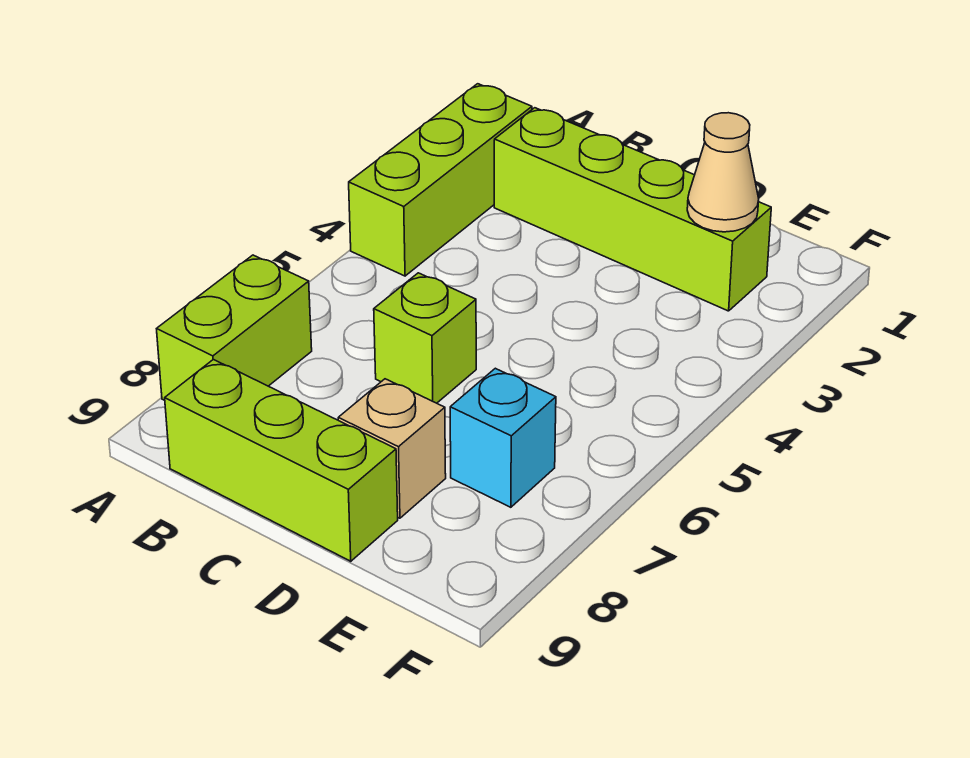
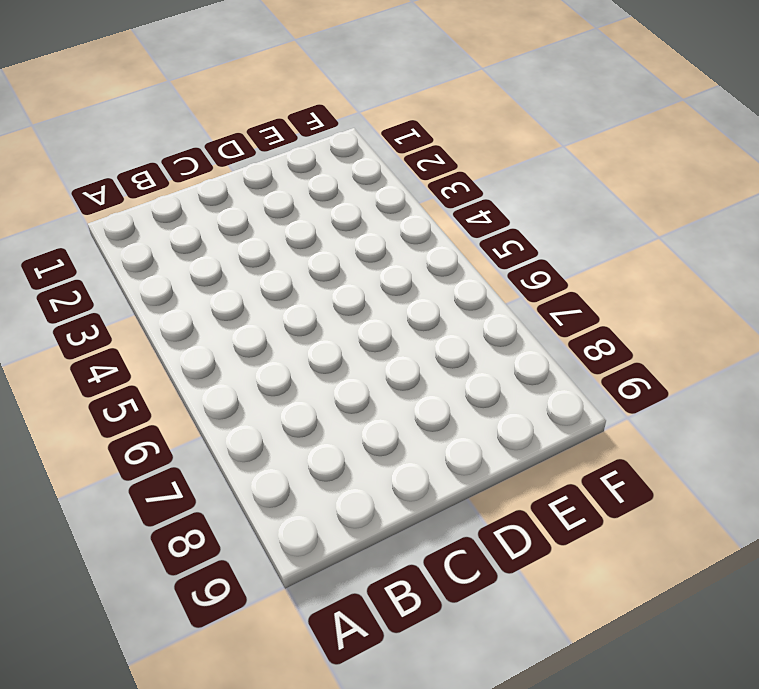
none -> lime 1x3 brick [349,84,532,276]
none -> lime 1x2 brick [157,255,312,400]

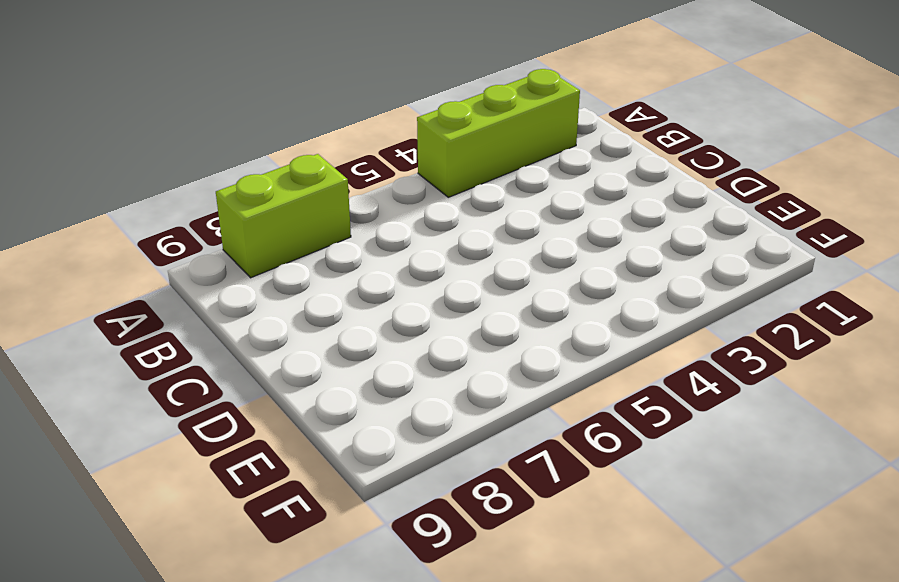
none -> lime 1x4 brick [494,108,771,311]
none -> lime 1x3 brick [165,360,398,561]

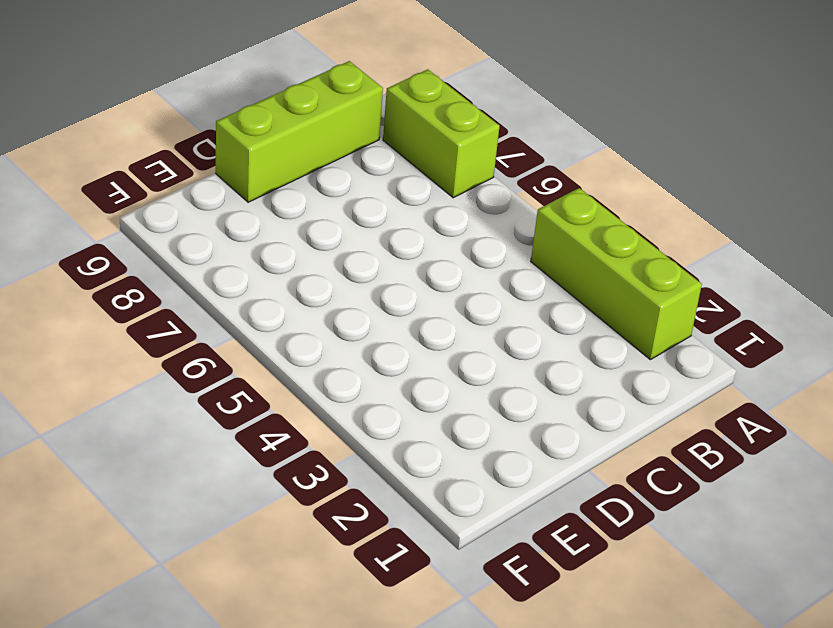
none -> lime 1x4 brick [494,108,771,311]
none -> lime 1x1 brick [374,273,476,403]

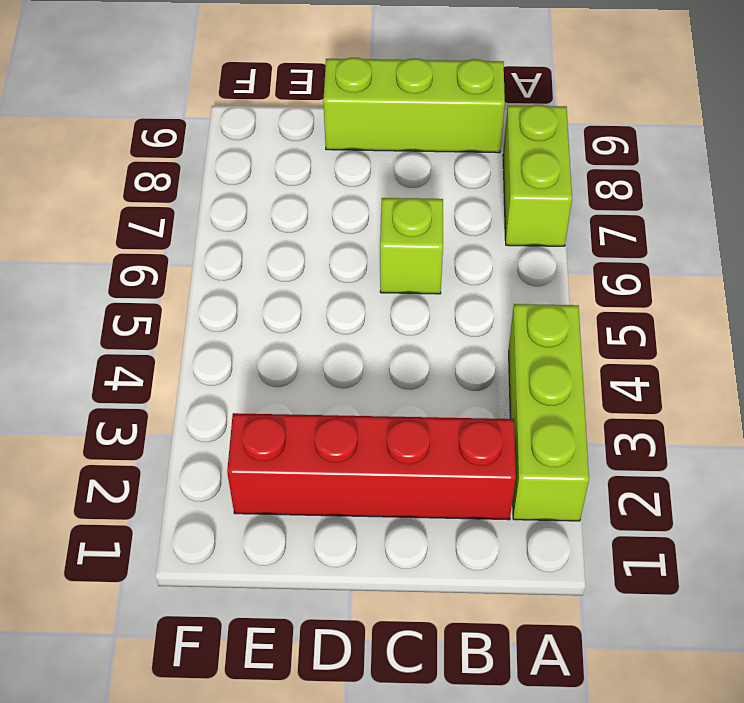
red 1x4 brick [227,413,516,520] -> lime 1x4 brick [494,108,771,311]
none -> tan 1x1 brick [338,379,446,518]
none -> cyan 1x1 brick [450,368,556,507]

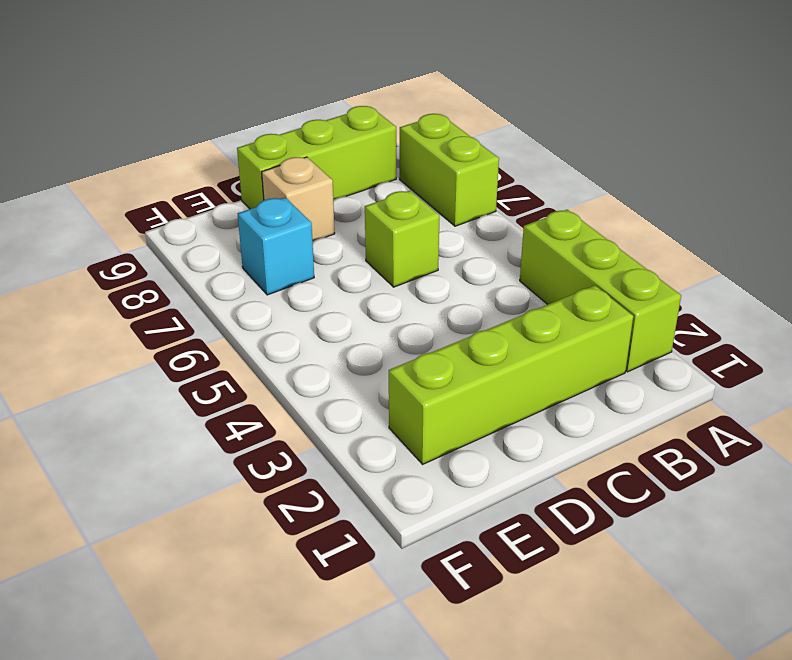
none -> tan 1x1 cone [687,113,759,232]

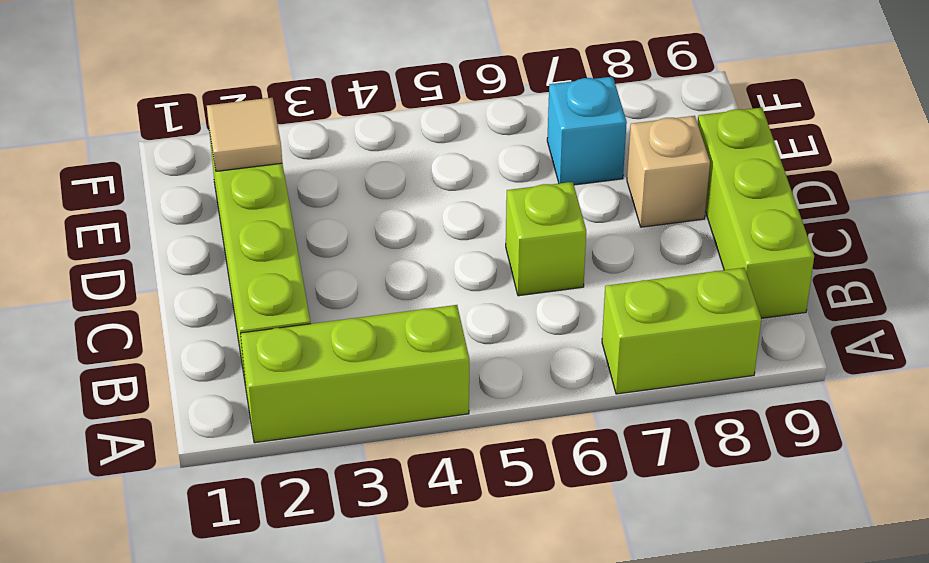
tan 1x1 tile [207,98,282,171] -> tan 1x1 cone [687,113,759,232]

